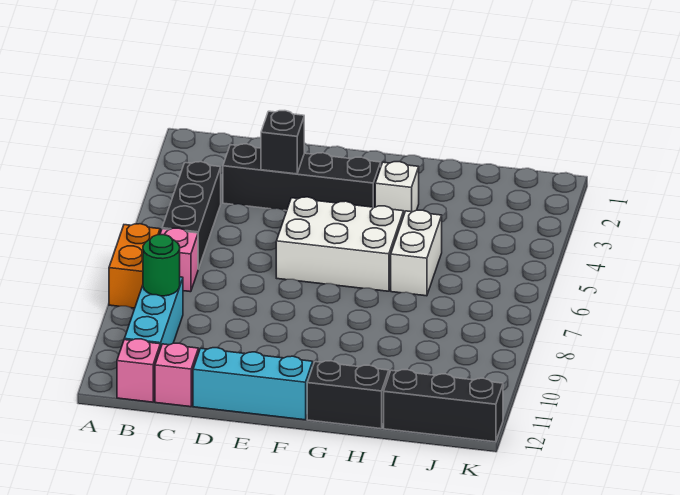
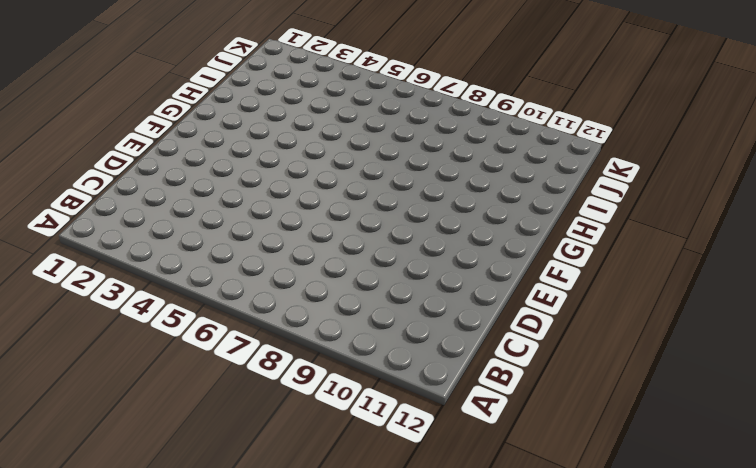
none -> orange 1x2 brick [109,224,160,308]
none -> black 1x3 brick [162,162,221,269]
none -> pink 1x1 brick [160,228,198,292]

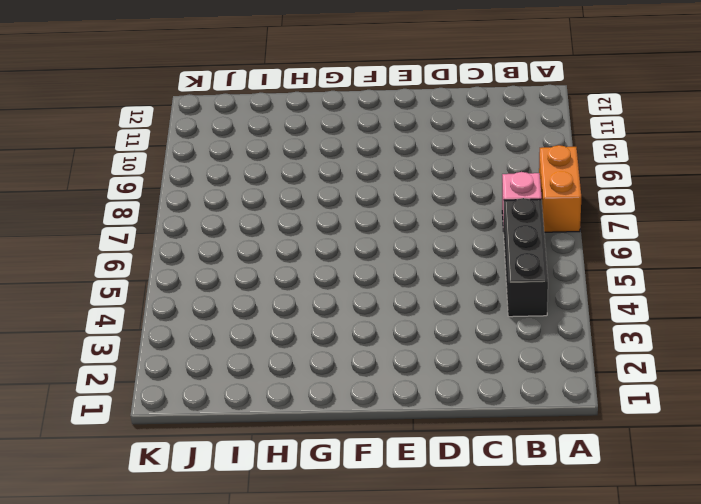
none -> cyan 1x3 brick [124,277,183,349]
none -> pink 1x1 brick [117,339,160,402]
none -> black 1x4 brick [223,144,381,211]

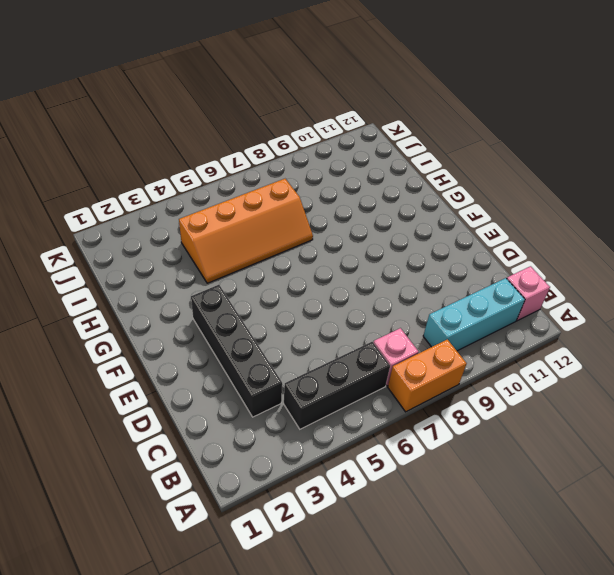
orange 2x4 slope [179,179,313,283] -> white 1x2 brick [391,210,442,296]
none -> pink 1x1 brick [155,343,198,407]
none -> cyan 1x3 brick [193,348,313,420]
none -> white 2x3 brick [276,197,404,291]

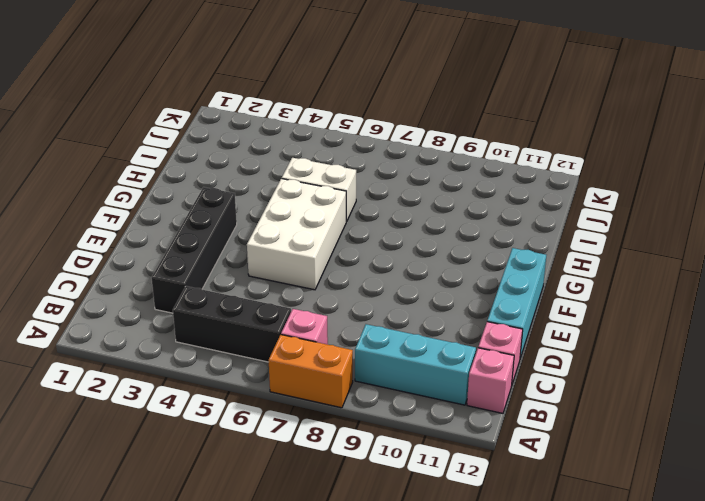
none -> white 1x1 brick [375,162,419,214]
none -> black 1x2 brick [307,361,389,429]
none -> black 1x3 brick [384,370,503,442]

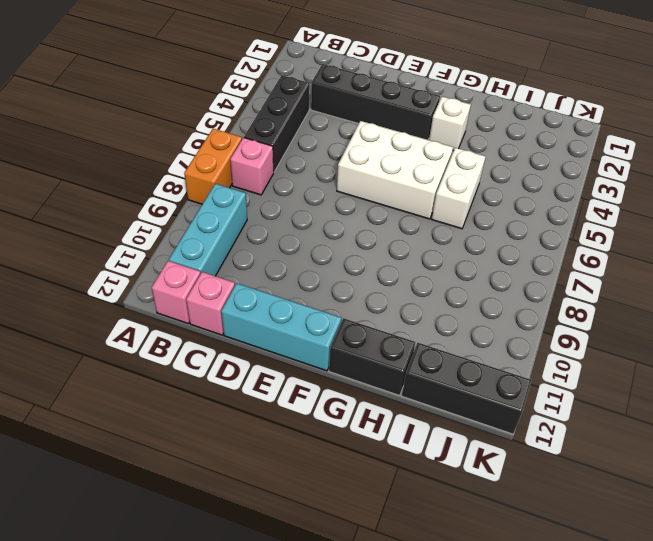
none -> green 1x1 round brick [143,235,180,296]
none -> black 1x1 brick [261,111,304,174]

